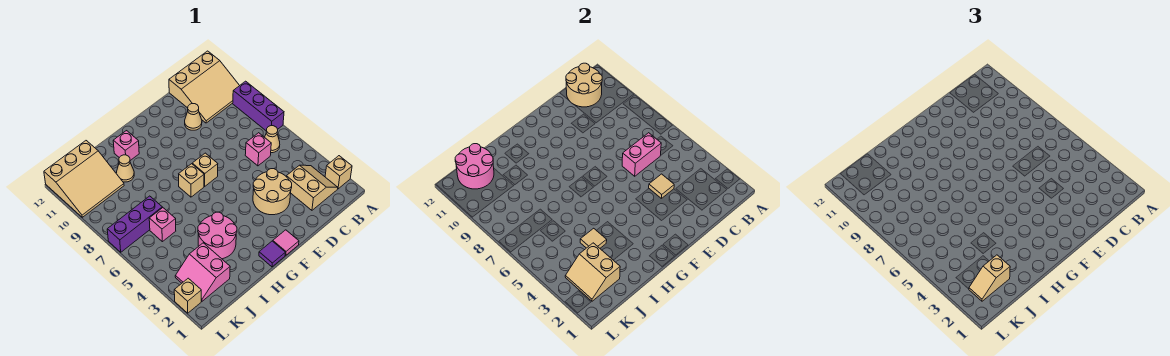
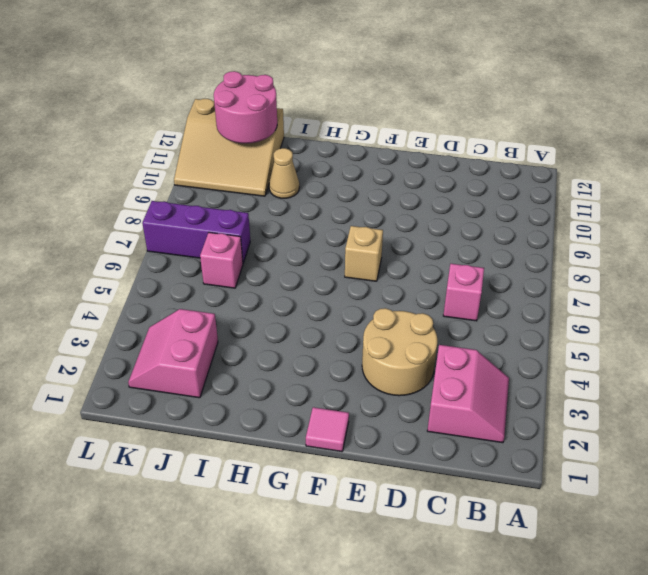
pink 2x2 slope [427,345,509,443] -> tan 2x2 slope [286,165,338,210]
none -> tan 1x1 brick [325,156,352,189]
none -> purple 1x3 brick [233,81,284,131]
none -> tan 3x3 slope [169,51,240,123]

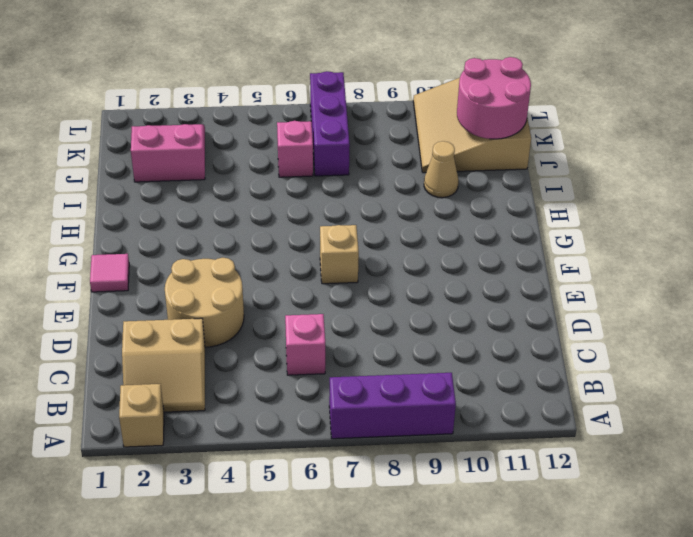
none -> tan 3x3 slope [169,51,240,123]
none -> tan 1x1 cone [265,126,280,153]
none -> tan 1x1 cone [185,104,202,130]

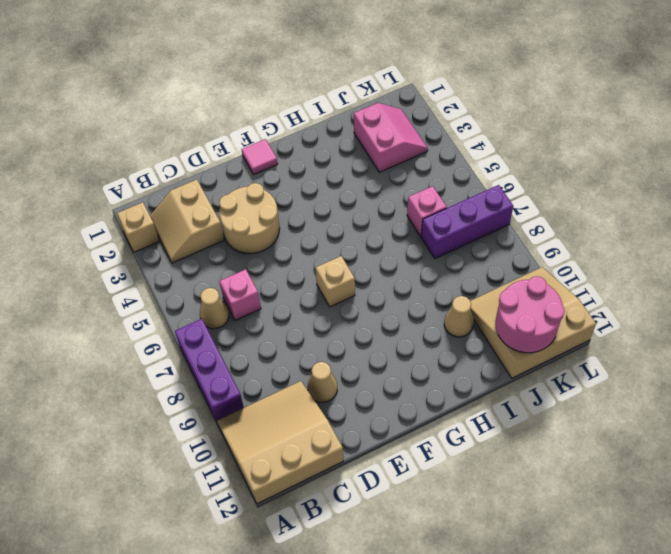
none -> purple 1x1 tile [259,241,285,267]
none -> tan 1x1 brick [179,164,204,197]
none -> pink 2x2 round brick [198,212,237,259]

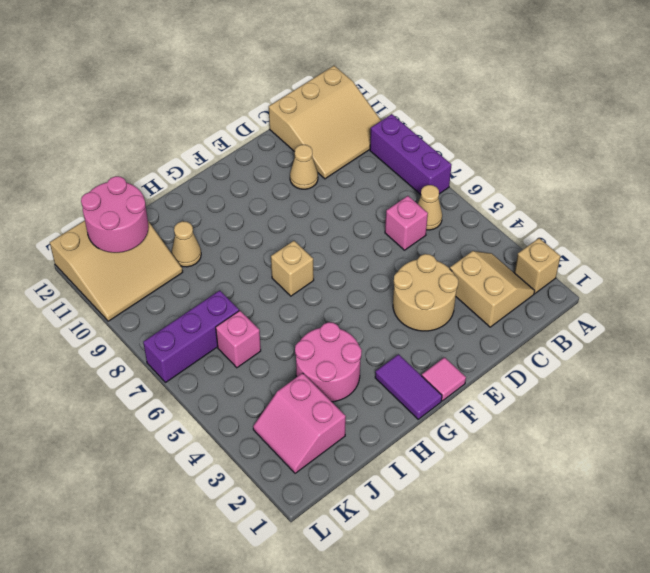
purple 1x2 tile [375,354,442,419] -> purple 1x1 tile [259,241,285,267]
none -> tan 1x1 brick [192,153,218,186]
none -> pink 1x1 brick [113,131,139,160]
none -> tan 1x1 brick [174,278,201,313]

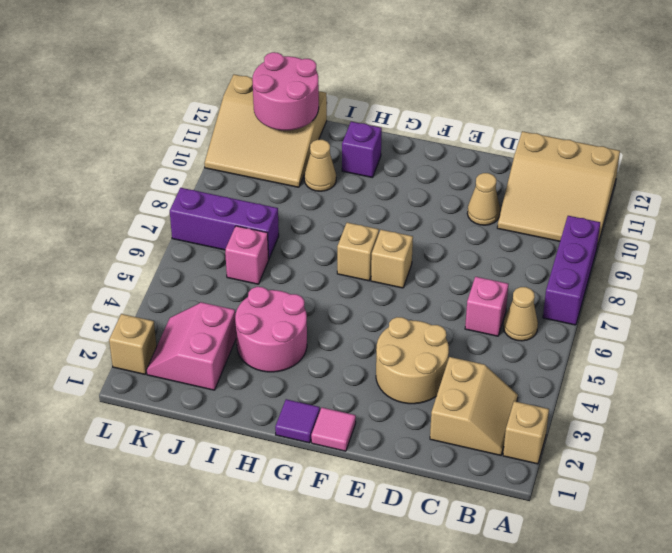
purple 1x1 brick [342,122,382,178] -> pink 1x1 brick [113,131,139,160]
none -> tan 2x2 round brick [566,63,602,107]
none -> pink 1x2 brick [622,133,661,176]
none -> tan 1x1 tile [649,174,674,198]

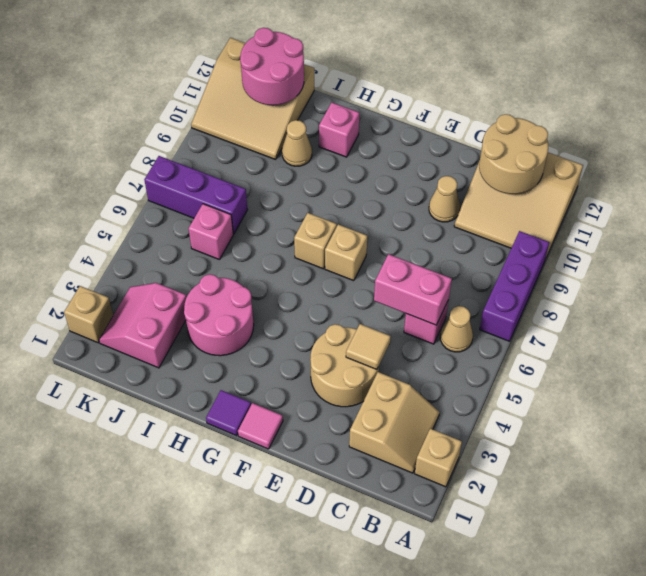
none -> tan 1x1 tile [580,228,607,248]
none -> tan 2x2 slope [565,243,620,301]
none -> tan 1x2 slope [969,255,1010,301]

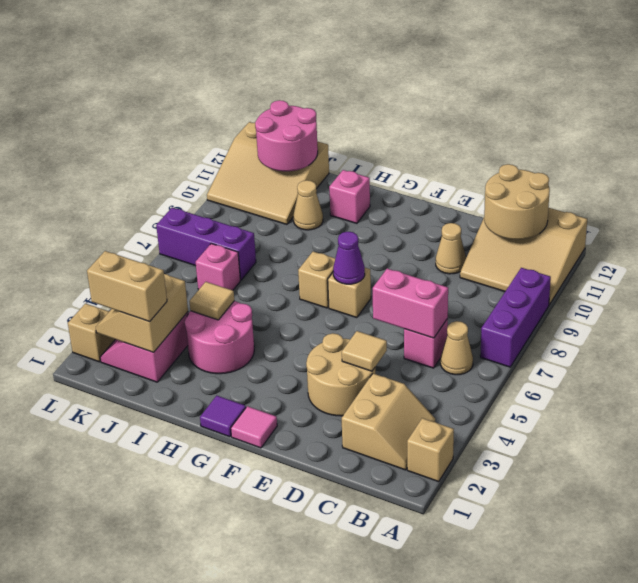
purple 1x1 cone [333,232,365,284] -> none
tan 1x2 brick [87,251,167,322] -> tan 1x2 slope [969,255,1010,301]

